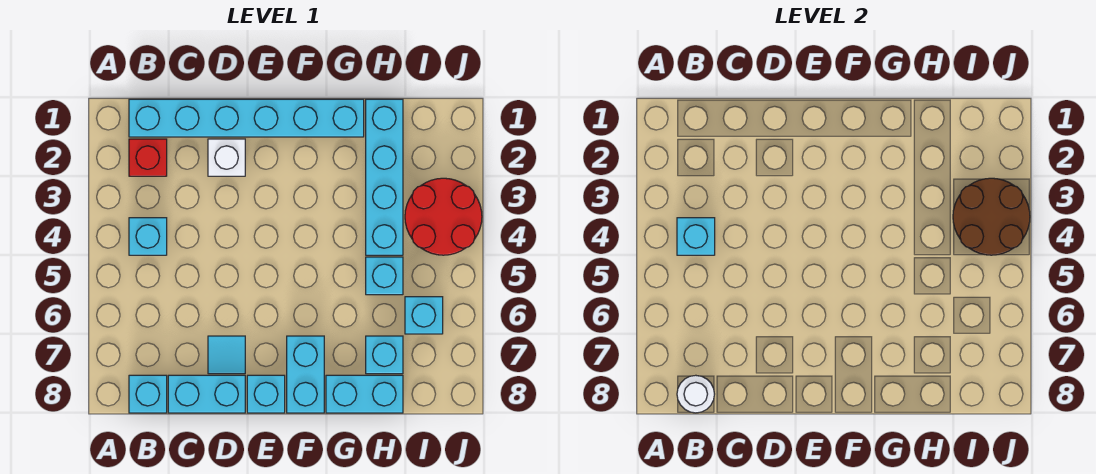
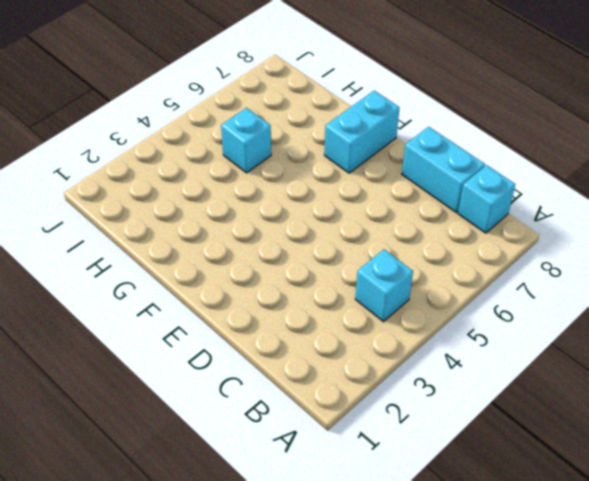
none -> cyan 1x6 brick [129,99,364,137]
none -> red 1x1 brick [129,139,167,176]
none -> white 1x1 brick [208,139,245,176]

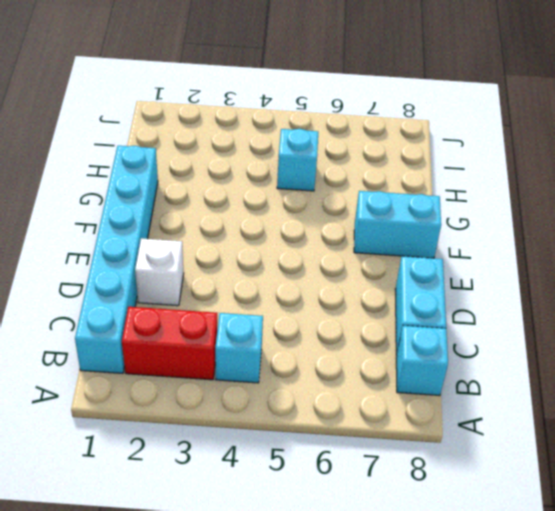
red 1x2 brick [122,307,217,380] -> red 1x1 brick [129,139,167,176]
none -> cyan 1x1 tile [208,336,245,374]
none -> cyan 1x1 brick [247,375,285,413]
none -> cyan 1x2 brick [326,375,403,413]

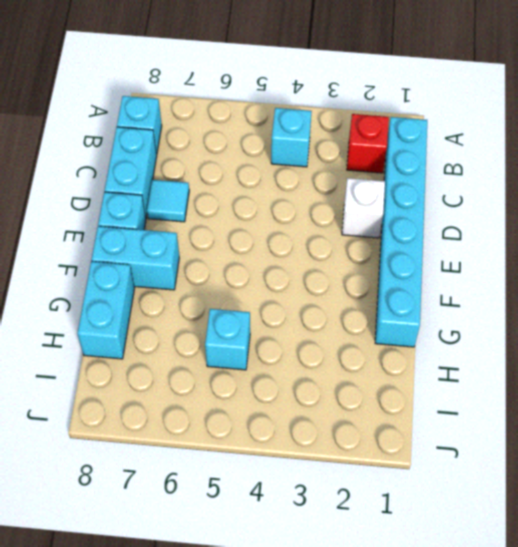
none -> cyan 1x4 brick [366,99,403,255]
none -> cyan 1x1 brick [366,336,403,374]
none -> red 2x2 round brick [405,178,482,255]

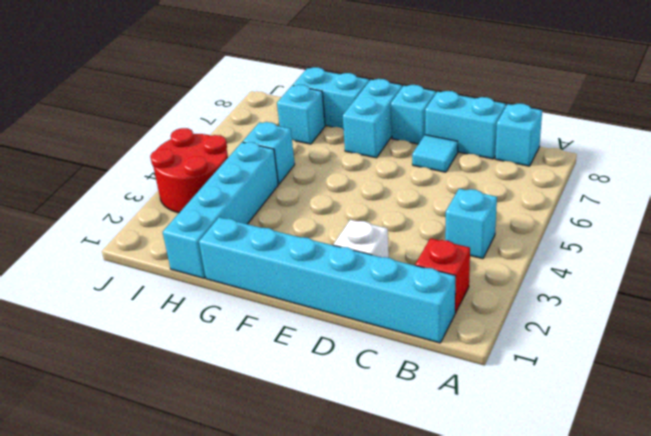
none -> cyan 1x1 brick [405,297,443,334]
none -> cyan 1x1 brick [677,218,715,255]
none -> white 1x1 round brick [677,375,714,413]

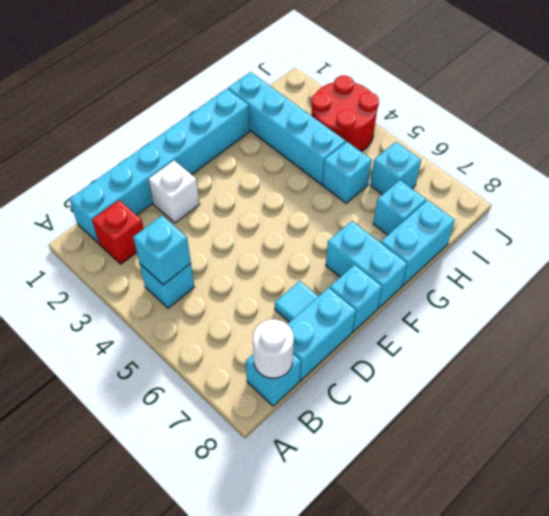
none -> brown 2x2 round brick [953,178,1030,255]

